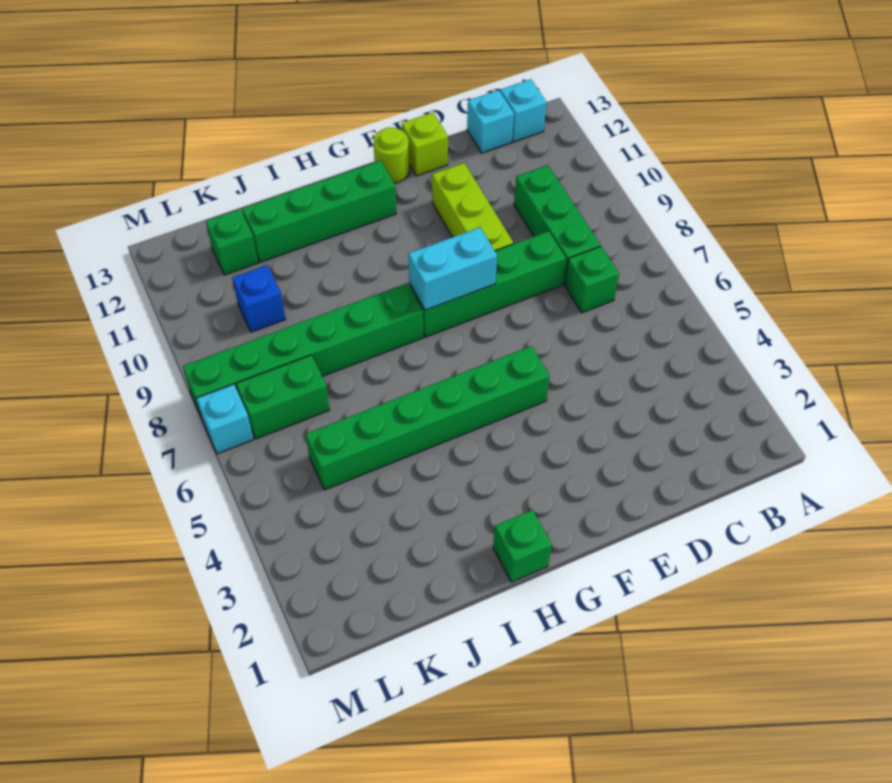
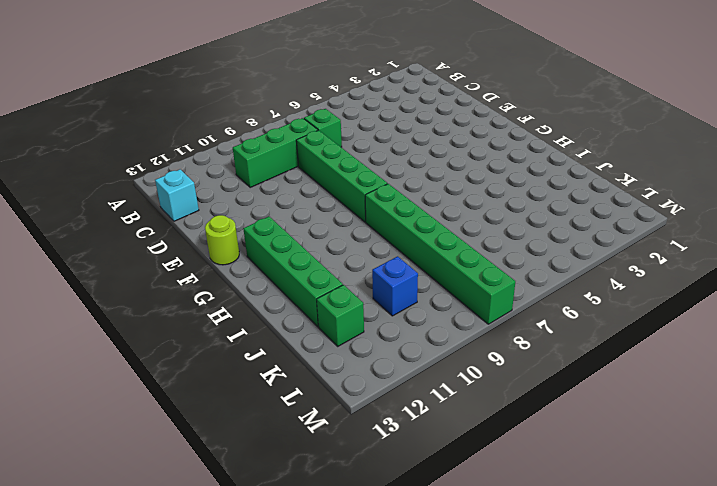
none -> cyan 1x1 brick [500,79,546,142]
none -> lime 1x3 brick [432,163,513,251]
none -> lime 1x1 brick [402,113,448,176]

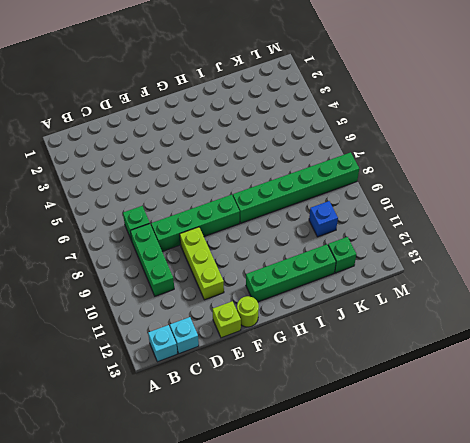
none -> green 1x6 brick [306,346,550,490]
none -> green 1x1 brick [493,510,552,582]
none -> green 1x2 brick [236,355,330,439]

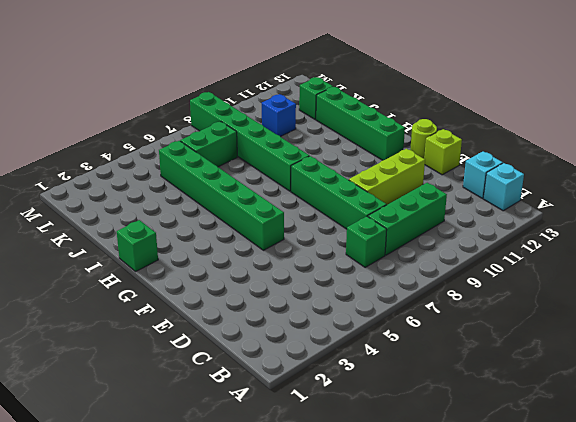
green 1x2 brick [180,122,237,167] -> green 1x2 brick turned to [236,355,330,439]
none -> cyan 1x1 brick [196,384,254,454]
none -> cyan 1x2 brick [408,227,497,310]

